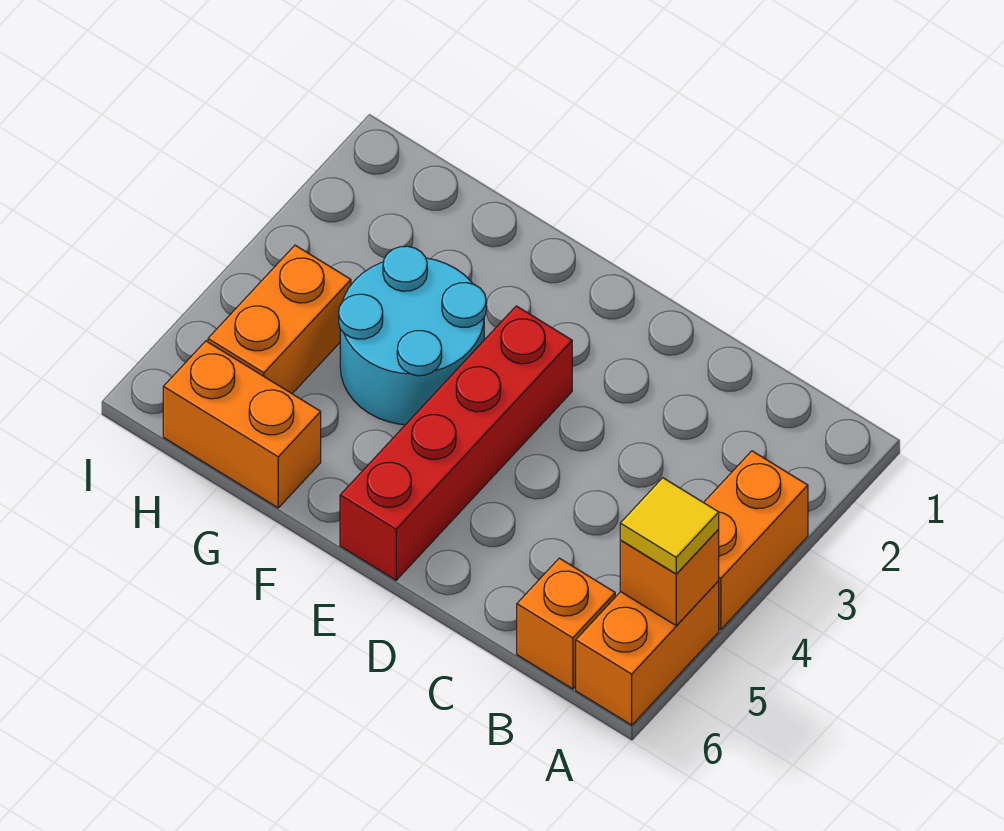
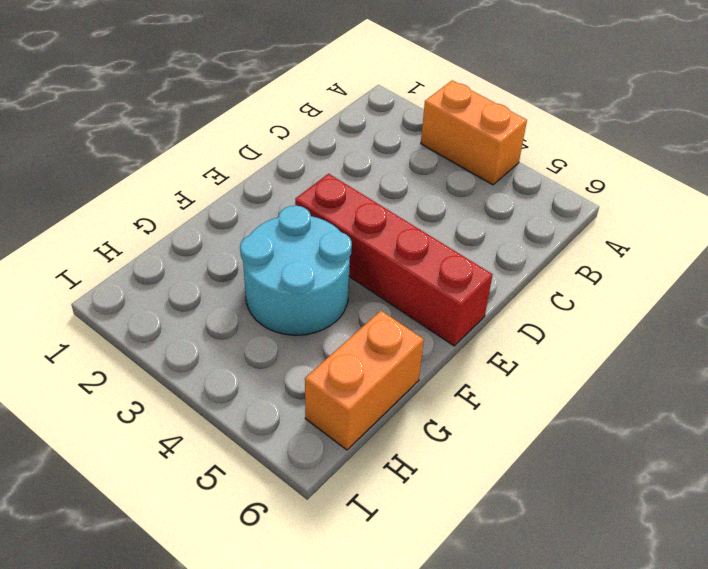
none -> orange 1x2 brick [576,581,719,725]
none -> orange 1x1 brick [517,558,615,689]

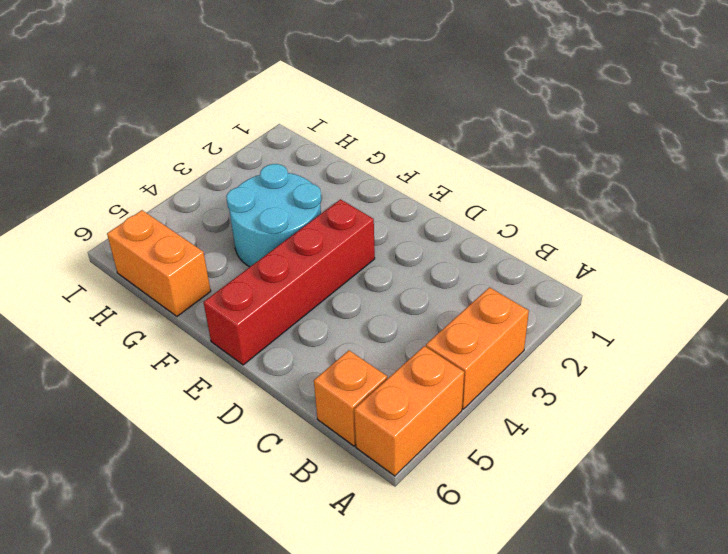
none -> orange 1x2 brick [208,245,351,394]
none -> orange 1x1 brick [620,529,719,625]

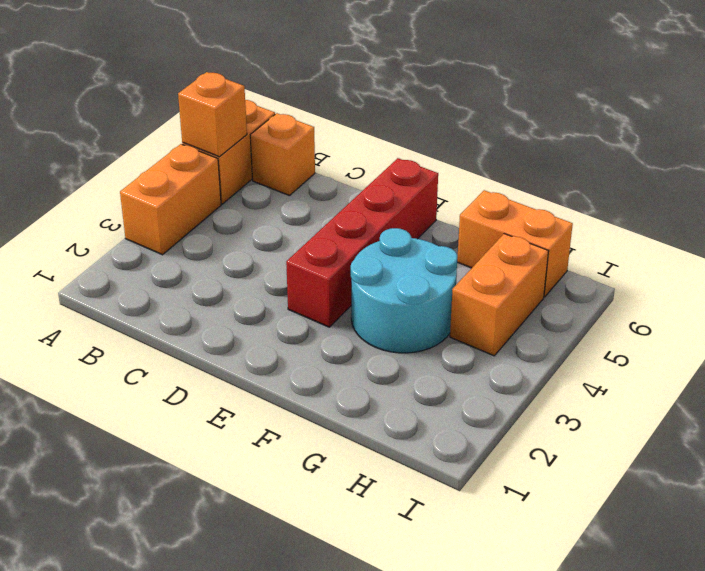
none -> yellow 1x1 tile [620,478,719,574]

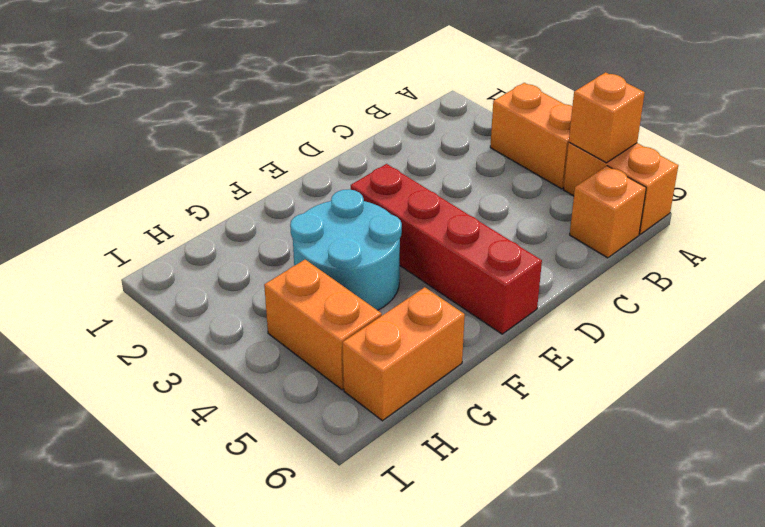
none -> yellow 1x1 tile [620,478,719,574]

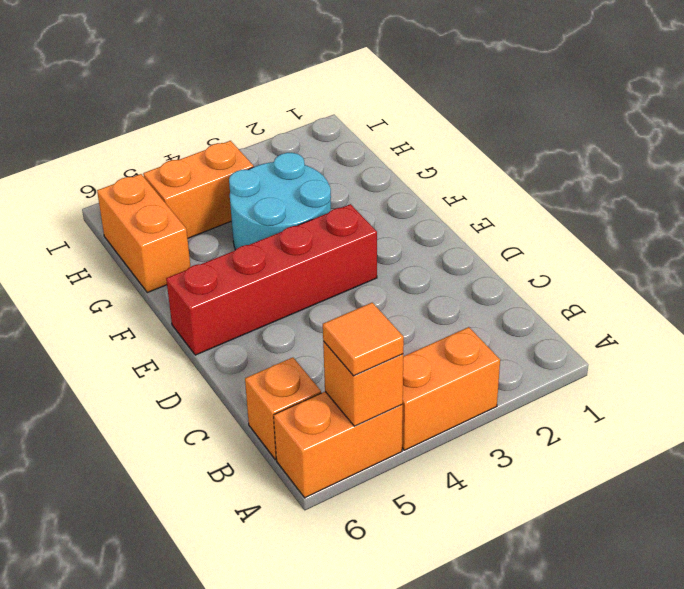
orange 1x1 tile [323,303,404,376] -> yellow 1x1 tile [620,478,719,574]

